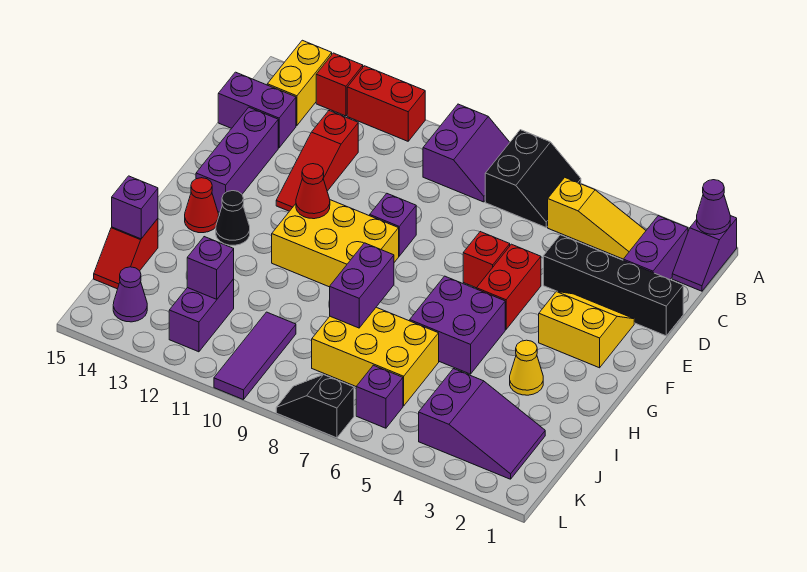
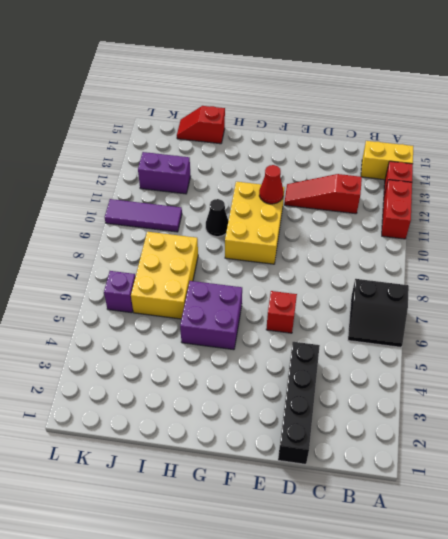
black 1x1 cone [206,199,228,237] -> black 1x1 cone moved to [216,191,250,245]
none -> purple 1x2 slope [672,216,737,291]
none -> purple 2x2 slope [423,104,510,202]
none -> purple 1x2 brick [623,216,688,279]
none -> yellow 1x3 slope [548,178,646,259]

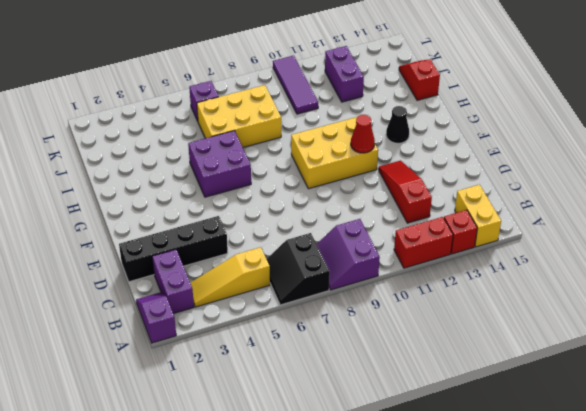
none -> purple 1x2 brick [218,72,296,148]
none -> purple 1x3 brick [196,107,278,212]
none -> yellow 2x2 slope [539,292,634,368]
none -> red 1x2 brick [477,244,541,329]

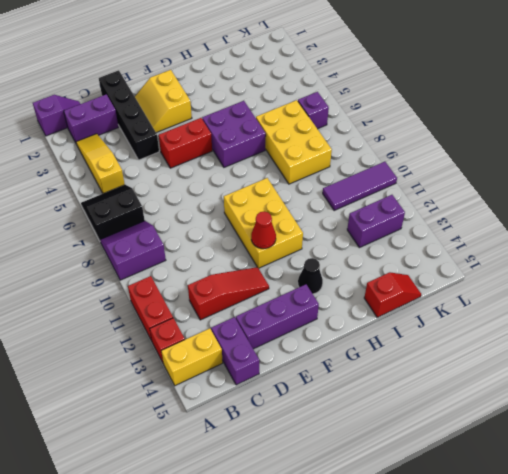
none -> red 1x1 brick [463,232,510,288]
none -> purple 1x1 brick [370,193,416,256]
none -> red 1x1 cone [185,178,219,233]
none -> yellow 1x1 cone [510,340,543,395]

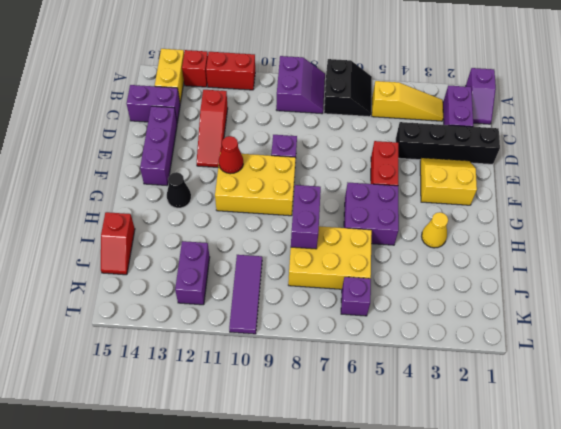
none -> red 1x1 brick [463,232,510,288]
none -> red 1x1 cone [185,178,219,233]
none -> purple 2x3 slope [419,369,545,479]
none -> purple 1x1 cone [113,267,147,322]

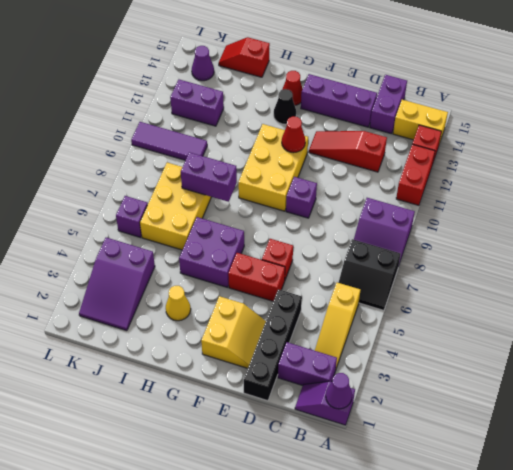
none -> black 1x2 slope [276,375,354,438]
none -> purple 1x1 brick [112,176,158,239]
none -> purple 1x1 brick [187,237,234,299]

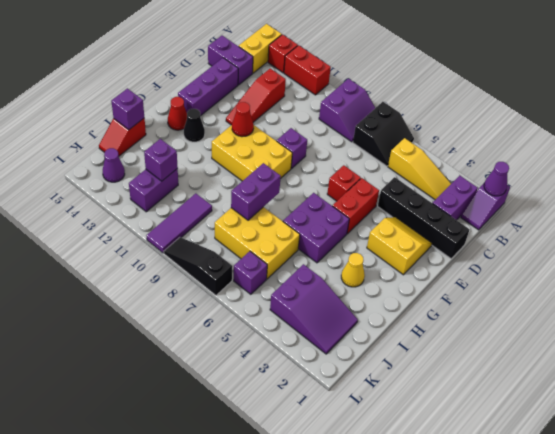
black 1x3 slope [164,237,232,295] -> black 1x2 slope [276,375,354,438]

